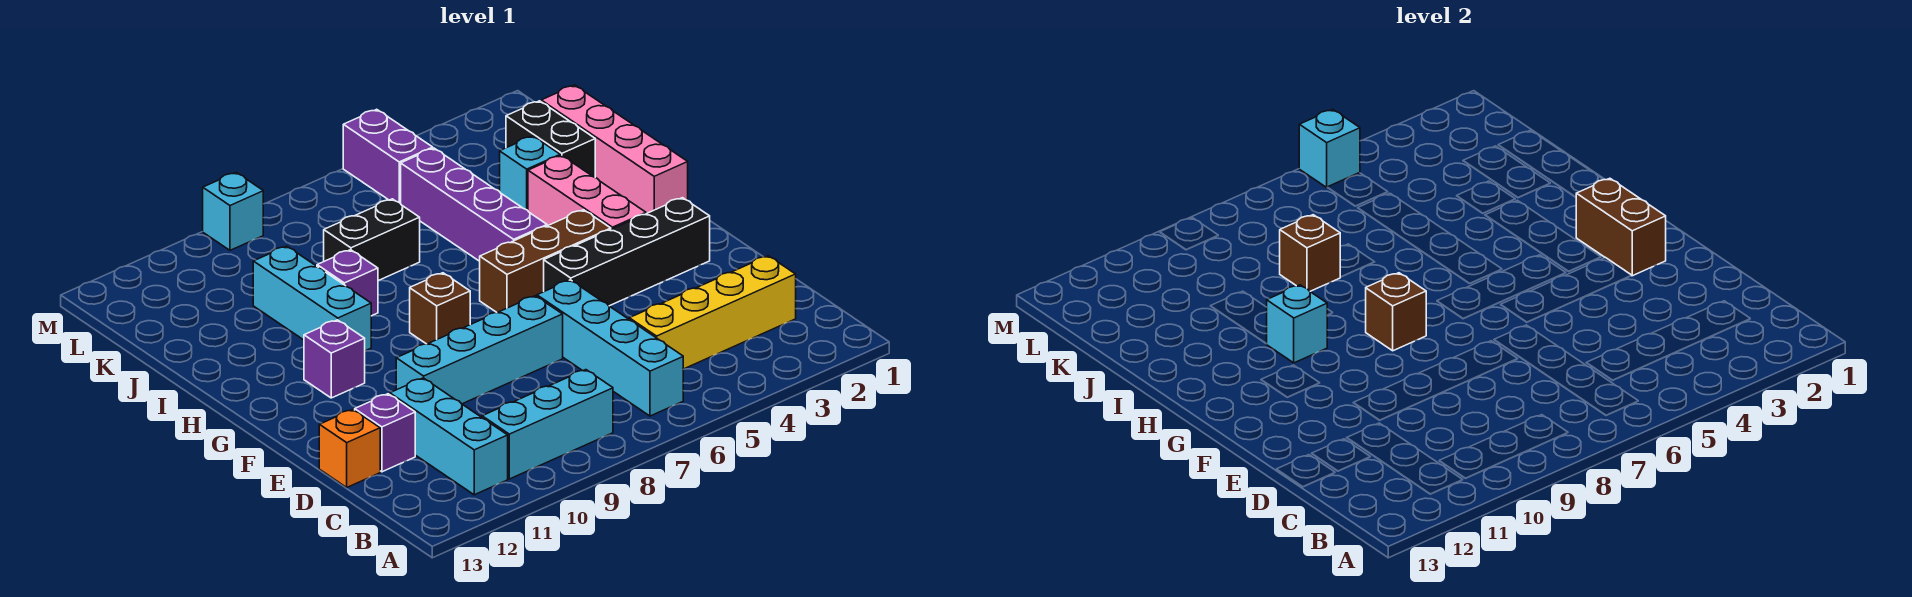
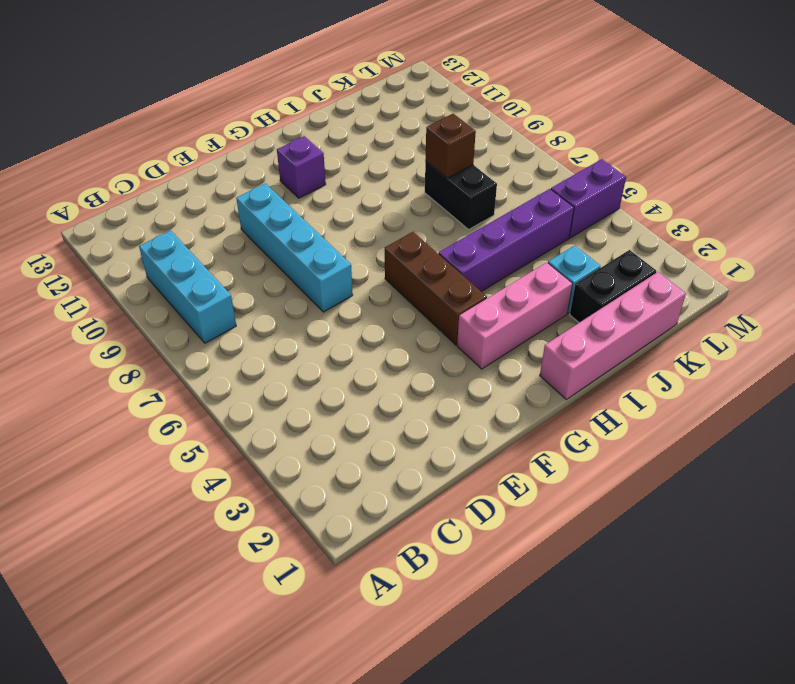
none -> cyan 1x4 brick [537,280,683,416]
none -> cyan 1x3 brick [390,378,508,495]
none -> yellow 1x4 brick [629,256,796,369]

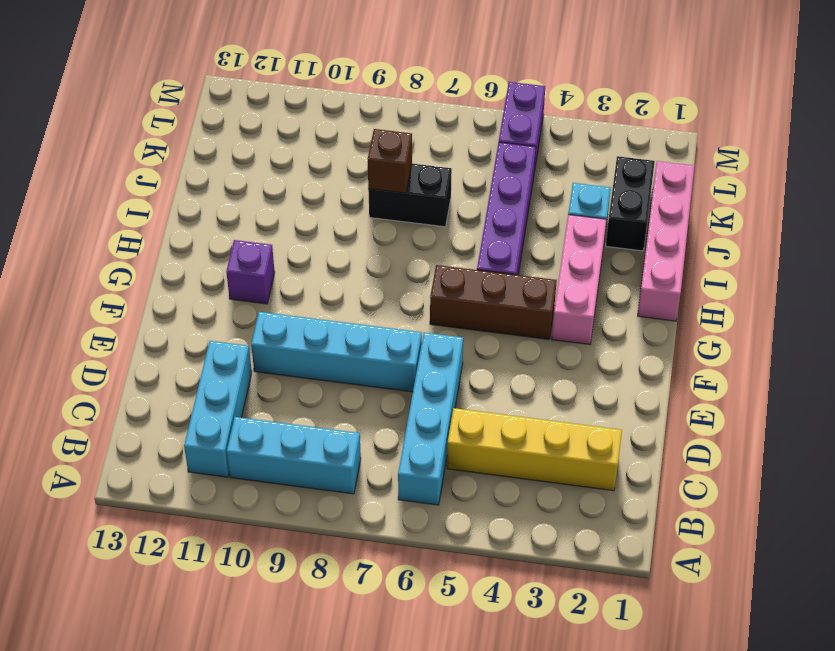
none -> purple 1x1 brick [355,394,415,472]
none -> orange 1x1 brick [319,410,380,487]
none -> black 1x4 brick [544,198,710,306]

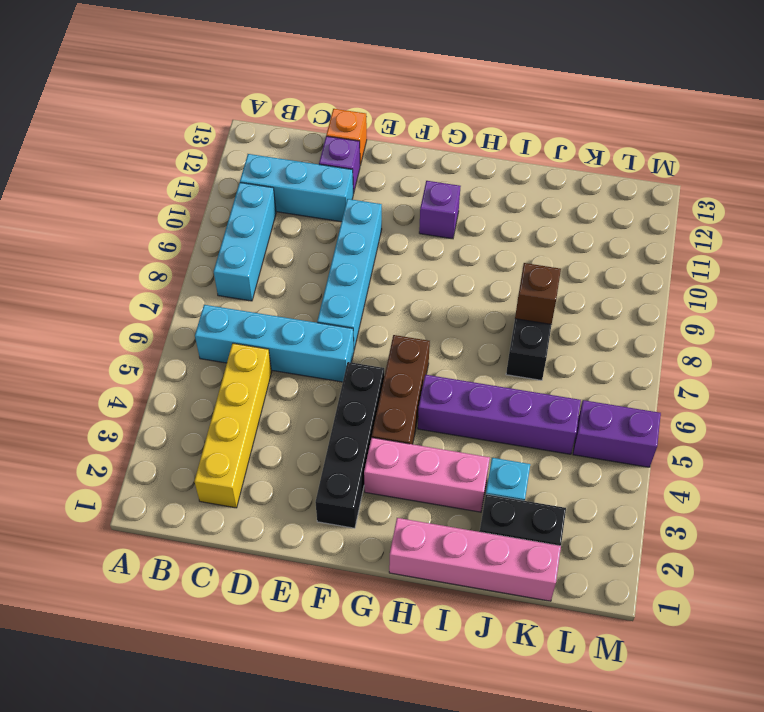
none -> brown 1x1 brick [410,273,470,344]
none -> cyan 1x3 brick [253,246,371,351]
none -> purple 1x1 brick [317,250,378,316]

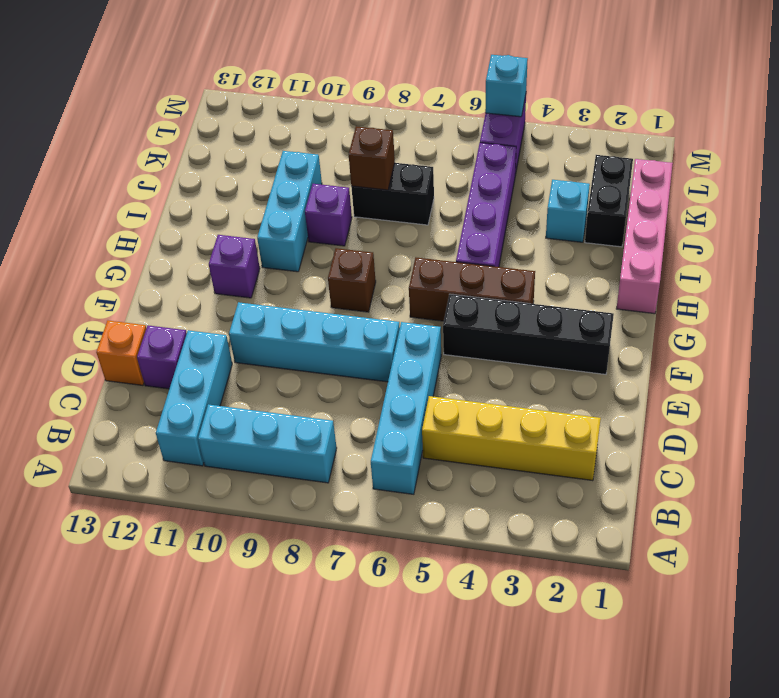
none -> pink 1x3 brick [528,155,646,229]
none -> cyan 1x1 brick [203,172,263,250]
none -> brown 1x2 brick [1576,178,1666,276]

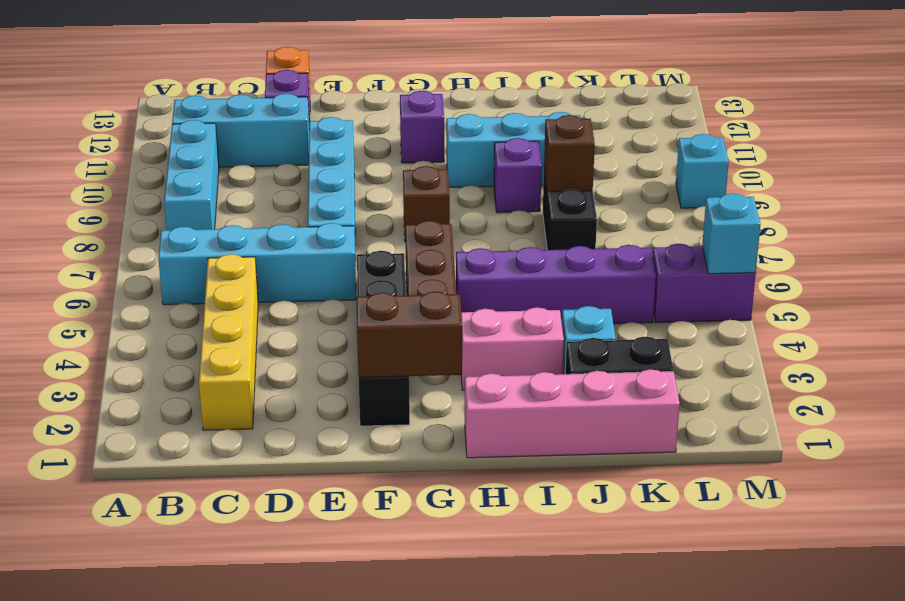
pink 1x2 brick [461,307,564,390] -> pink 1x3 brick [528,155,646,229]
none -> brown 1x1 brick [1366,273,1426,351]
none -> cyan 1x1 brick [1267,285,1327,363]

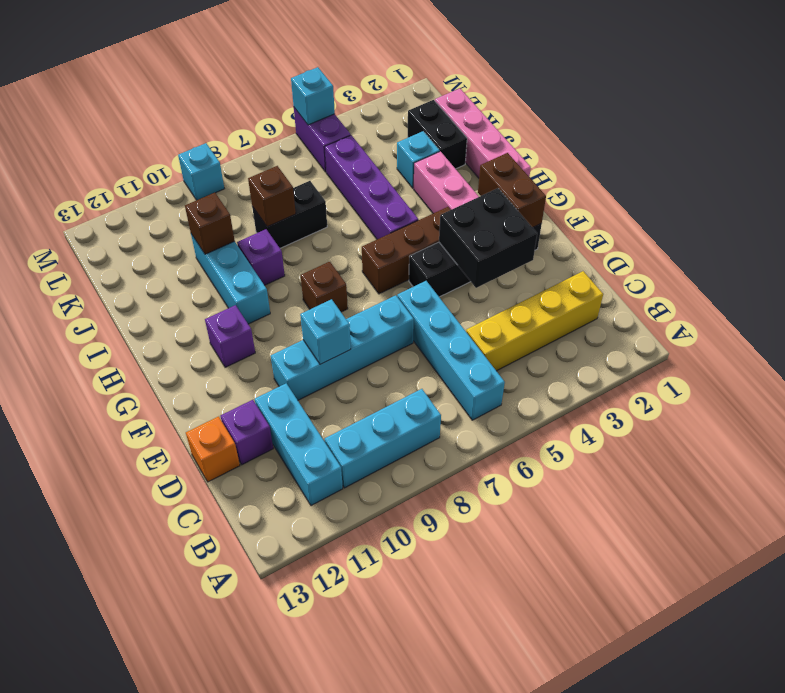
black 2x2 brick [439,188,537,288] -> none
cyan 1x1 brick [300,299,351,364] -> cyan 1x1 brick moved to [1267,285,1327,363]
brown 1x1 brick [185,193,235,254] -> brown 1x1 brick moved to [1366,273,1426,351]

